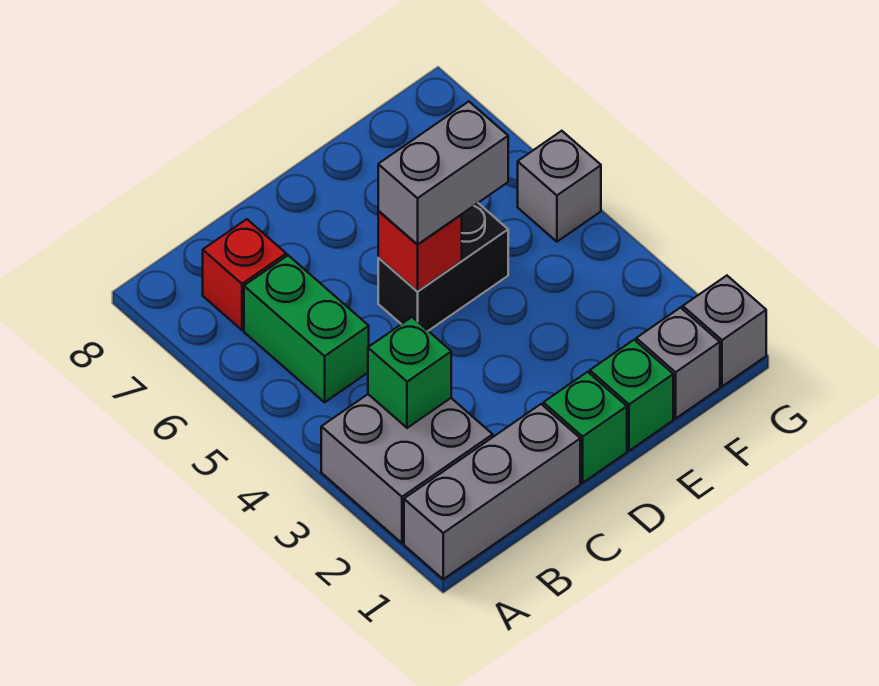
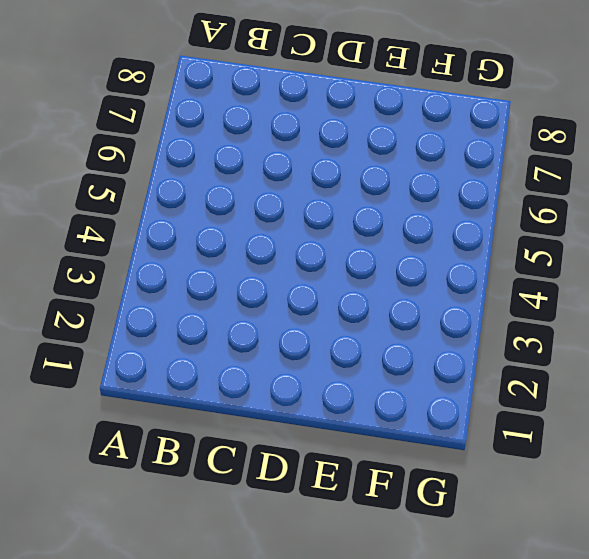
none -> grey 1x3 brick [404,404,580,579]
none -> grey 2x2 brick [321,394,493,543]
none -> green 1x2 brick [244,255,369,402]

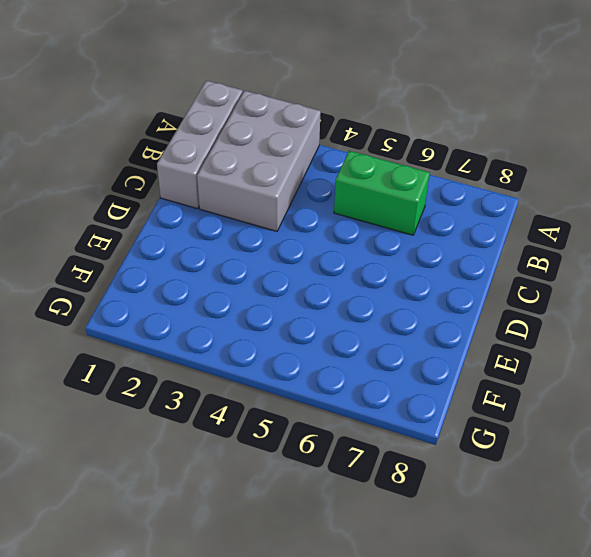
grey 2x3 brick [197,91,321,231] -> grey 2x2 brick [321,394,493,543]
none -> red 1x1 brick [203,219,286,330]
none -> green 1x1 brick [543,372,627,483]
none -> black 1x2 brick [378,203,508,331]

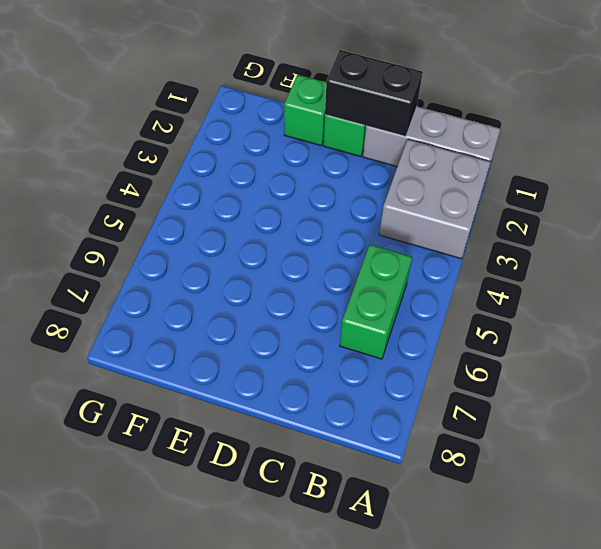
black 1x2 brick [325,50,423,137] -> black 1x2 brick moved to [378,203,508,331]
none -> red 1x1 brick [203,219,286,330]
none -> grey 1x1 brick [636,308,720,418]
none -> grey 1x1 brick [683,276,766,386]

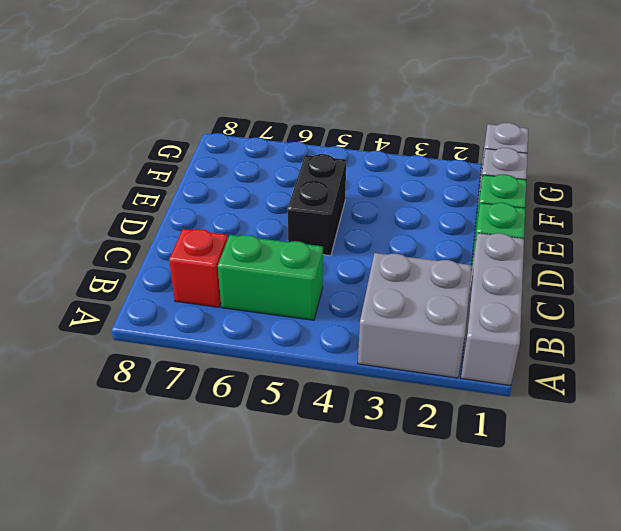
none -> grey 1x1 brick [518,131,601,242]
none -> green 1x1 brick [368,317,451,428]
none -> red 1x1 brick [378,211,462,292]

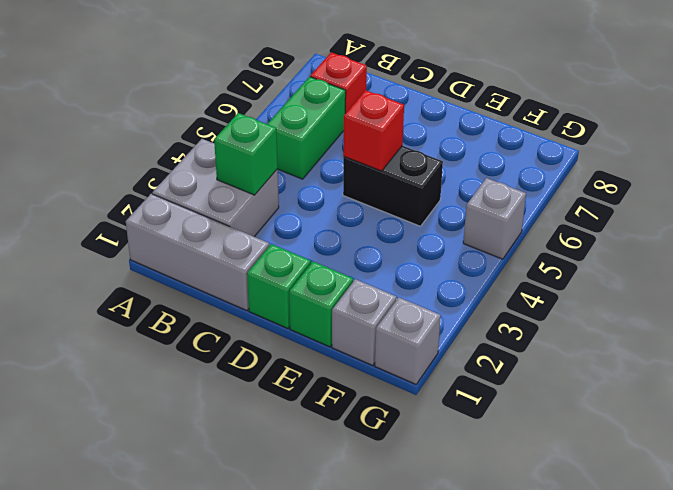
none -> grey 1x2 brick [378,101,508,244]

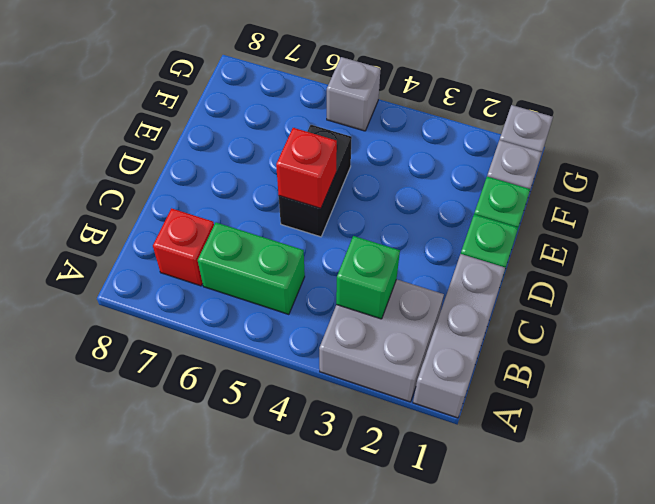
none -> grey 1x2 brick [378,101,508,244]

